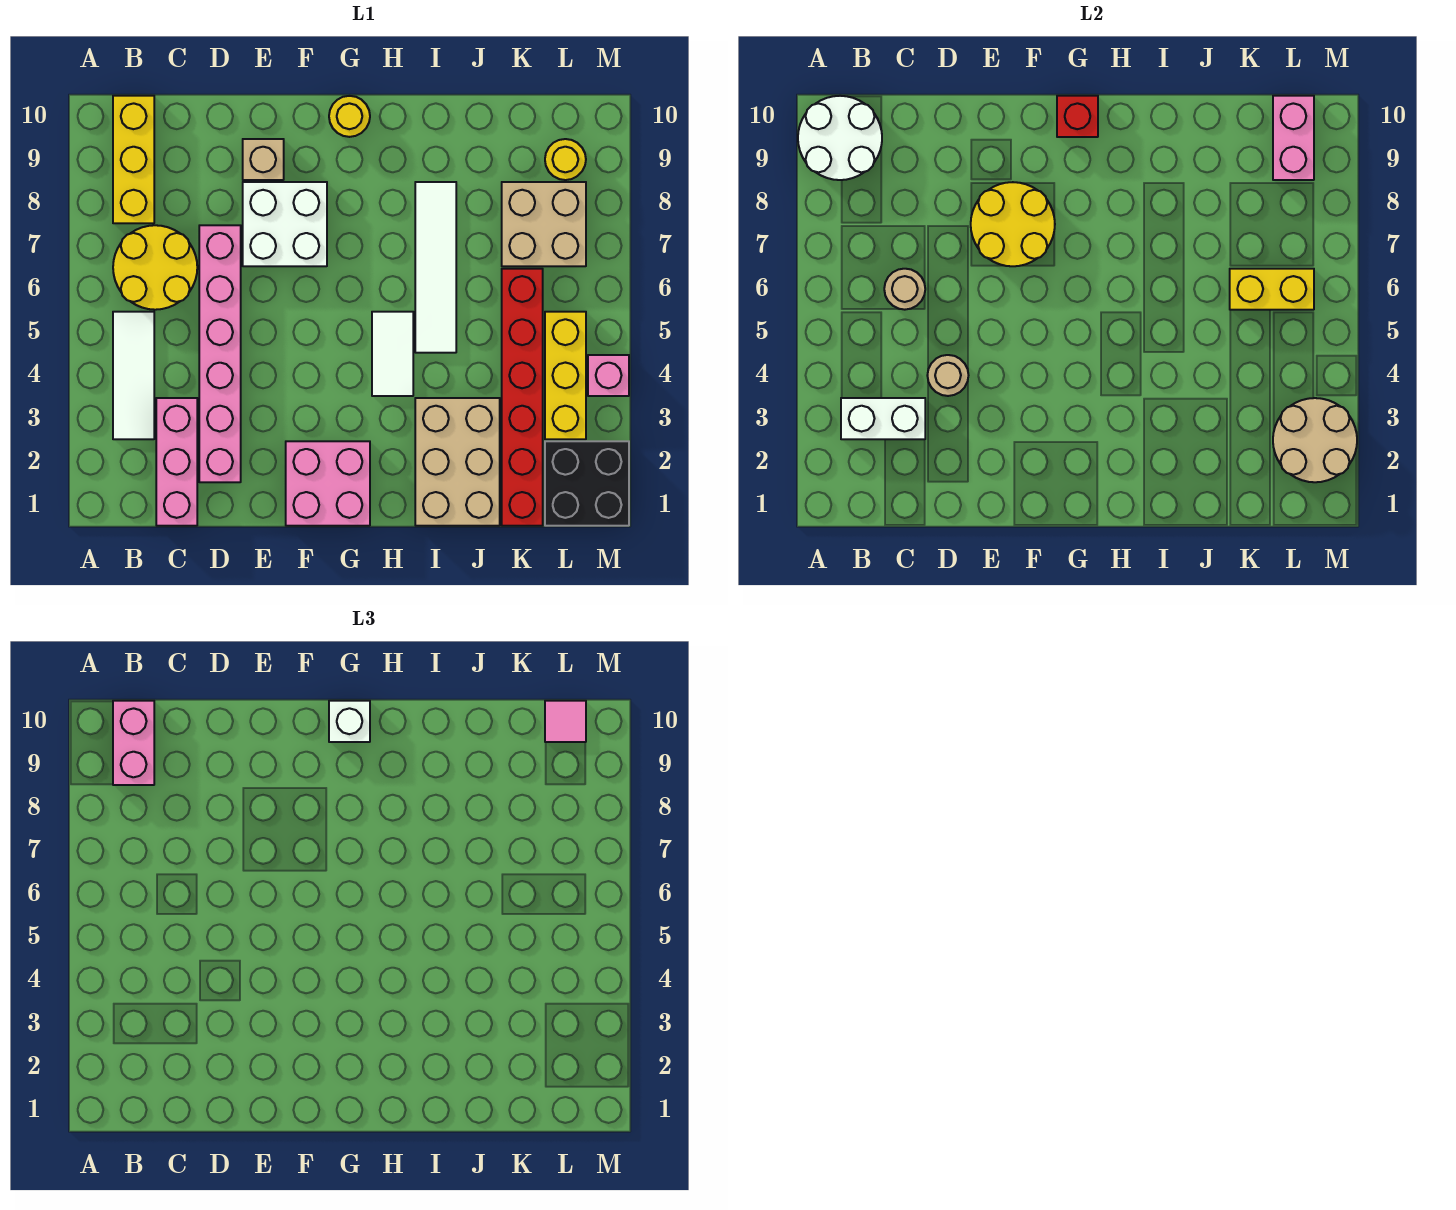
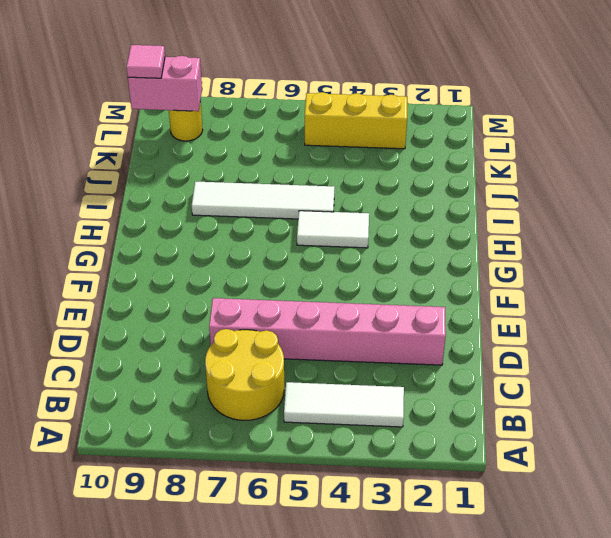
none -> yellow 1x3 brick [113,96,154,223]
none -> pink 1x3 brick [156,398,197,526]
none -> white 2x2 brick [243,182,327,266]
none -> tan 1x1 brick [243,139,284,180]

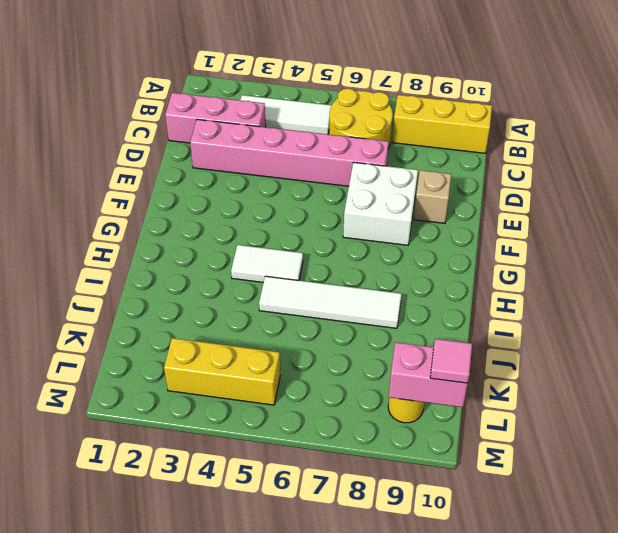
none -> pink 2x2 brick [286,441,370,526]
none -> yellow 1x1 round brick [329,96,370,137]
none -> tan 2x3 brick [415,398,500,526]
none -> red 1x6 brick [502,269,543,526]

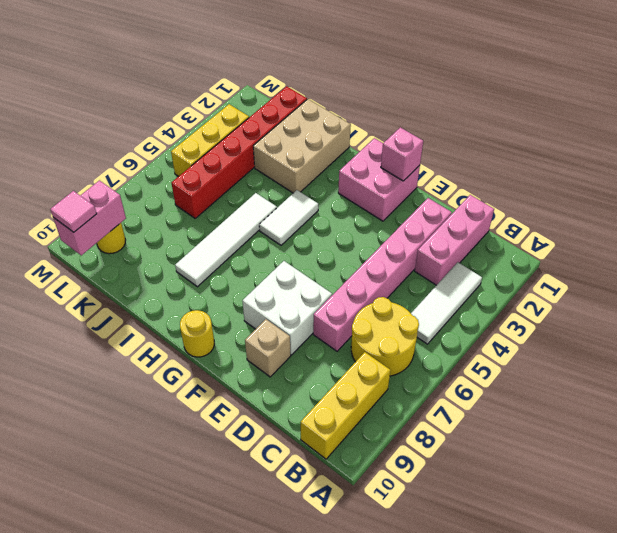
pink 1x1 brick [381,127,423,181] -> pink 1x1 brick moved to [588,355,629,396]
none -> tan 2x2 brick [502,182,586,266]
none -> black 2x2 brick [545,441,629,526]
none -> white 2x2 round brick [798,96,882,180]
none -> white 1x2 brick [841,398,925,439]

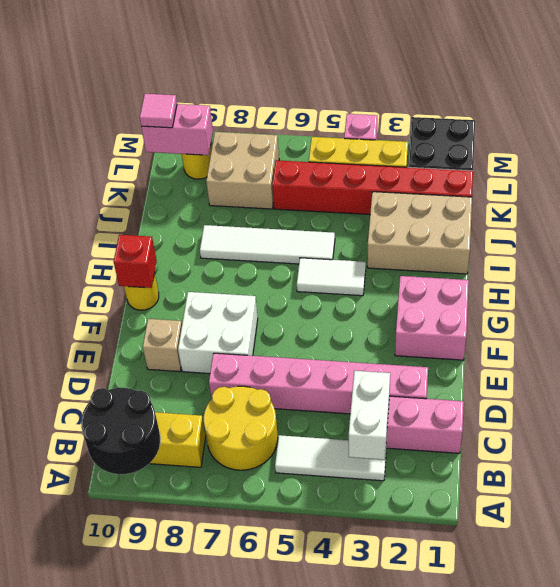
black 2x2 round brick [81,388,160,474] -> white 2x2 round brick [798,96,882,180]
none -> tan 1x1 round brick [884,269,925,310]
none -> tan 1x1 round brick [927,355,968,396]
none -> yellow 2x2 round brick [971,182,1055,266]
none -> yellow 1x2 brick [1230,269,1314,310]

